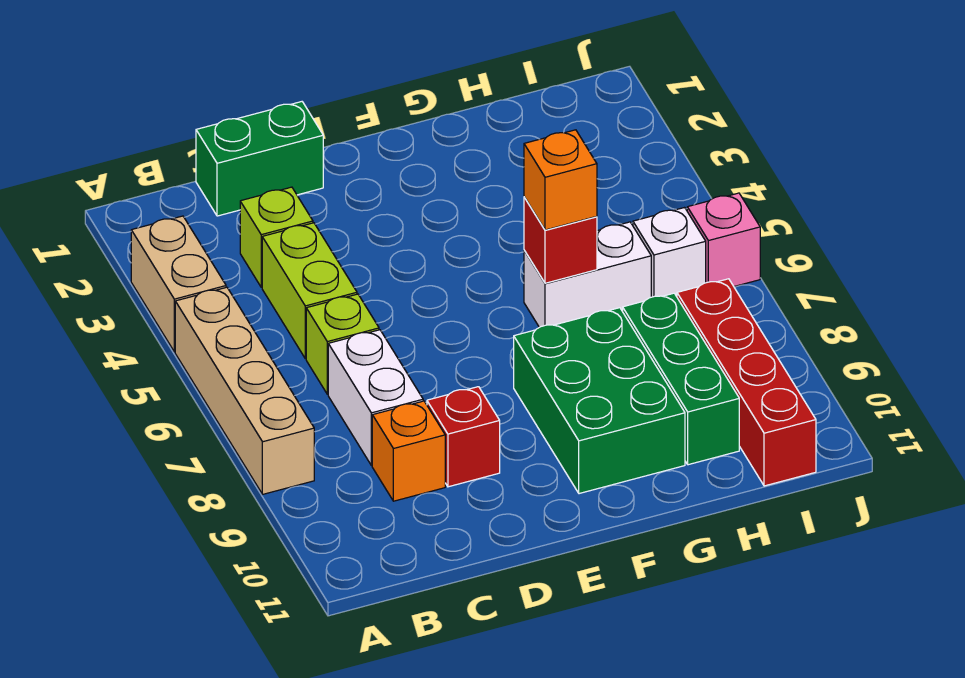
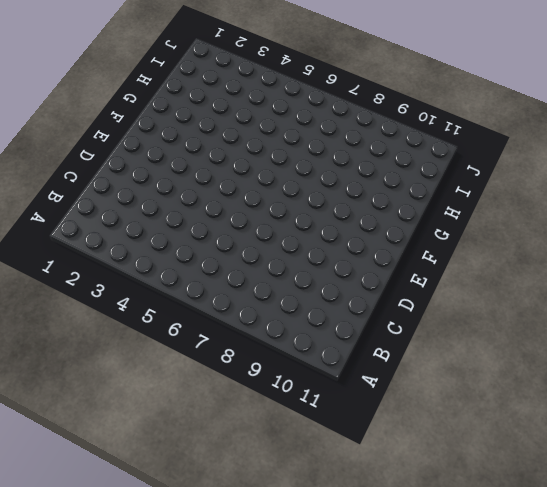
none -> tan 1x2 brick [131,216,226,352]
none -> tan 1x4 brick [175,287,314,494]
none -> green 1x2 brick [196,102,323,216]

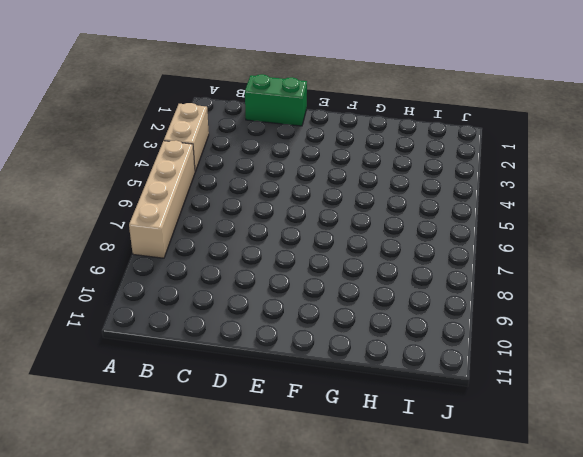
none -> lime 1x1 brick [240,187,313,287]
none -> lime 1x2 brick [262,223,357,359]
none -> lime 1x1 brick [306,294,379,394]

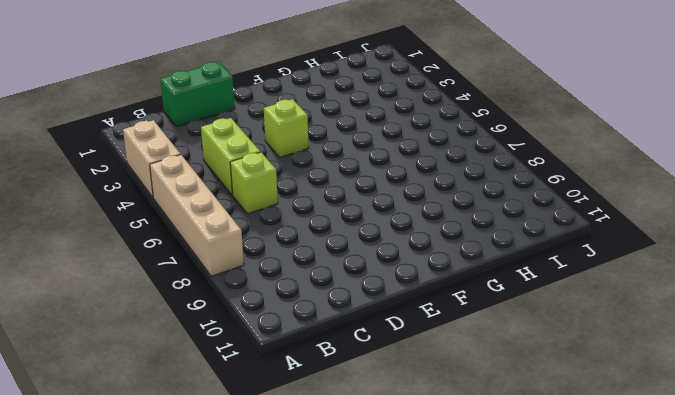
lime 1x1 brick [264,99,309,157] -> lime 1x1 brick moved to [240,187,313,287]
none -> white 1x2 brick [328,330,423,466]
none -> orange 1x1 brick [372,401,445,501]
none -> red 1x1 brick [427,387,500,487]

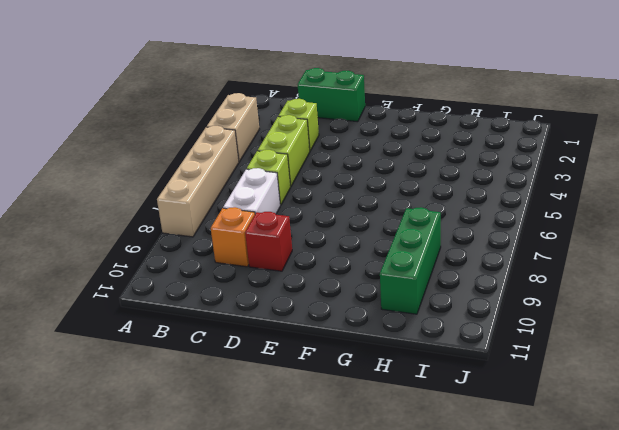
none -> green 2x3 brick [514,308,685,494]
none -> white 1x2 brick [524,222,651,327]
none -> white 1x1 brick [633,208,706,297]

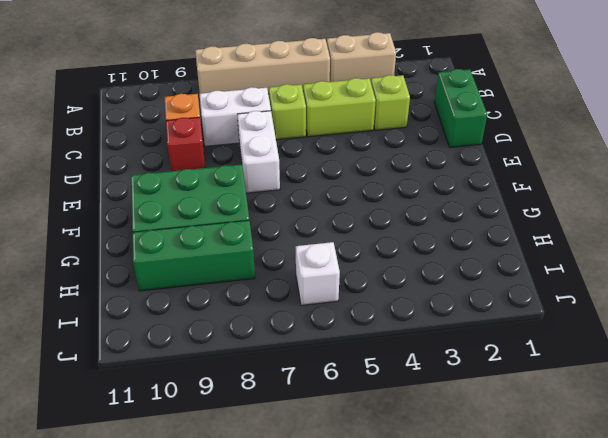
white 1x2 brick [237,111,280,193] -> white 1x2 brick moved to [524,222,651,327]
none -> red 1x4 brick [677,279,816,486]
none -> pink 1x1 brick [687,193,760,286]
none -> red 1x1 brick [524,197,597,283]

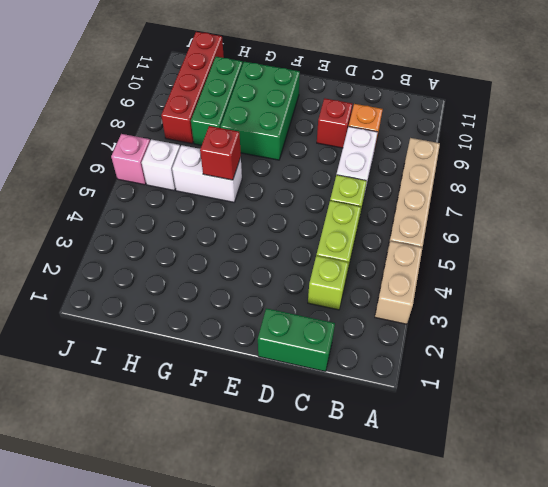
none -> orange 1x1 brick [524,130,597,230]

